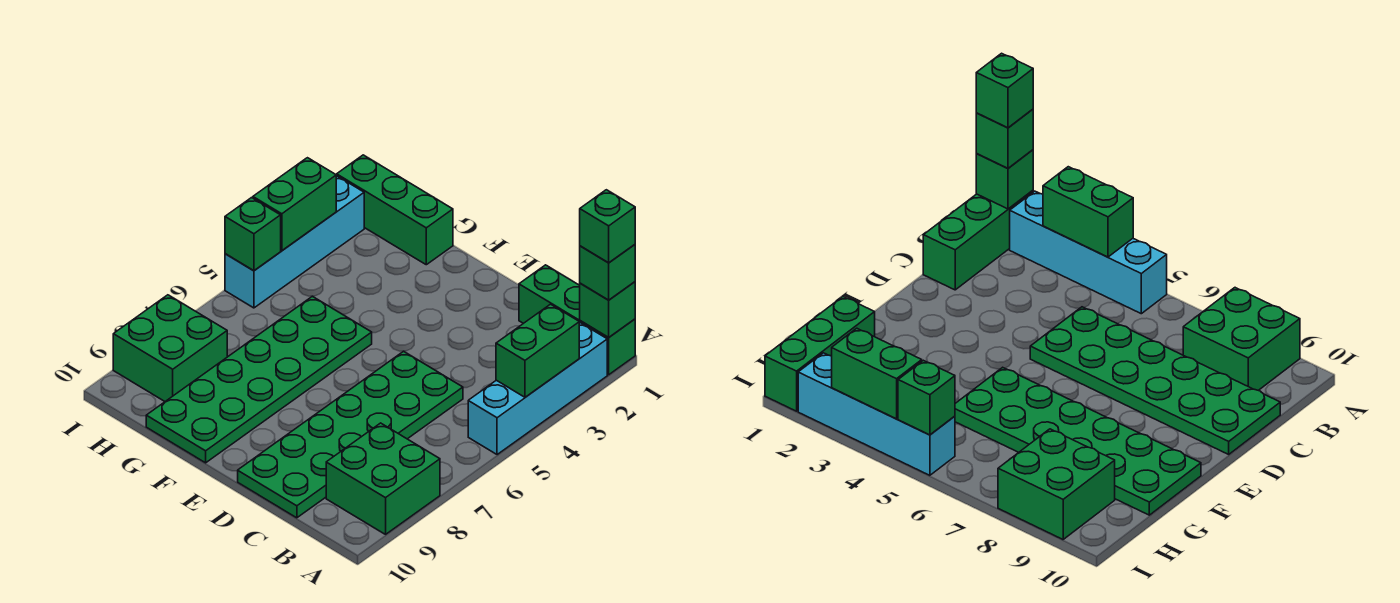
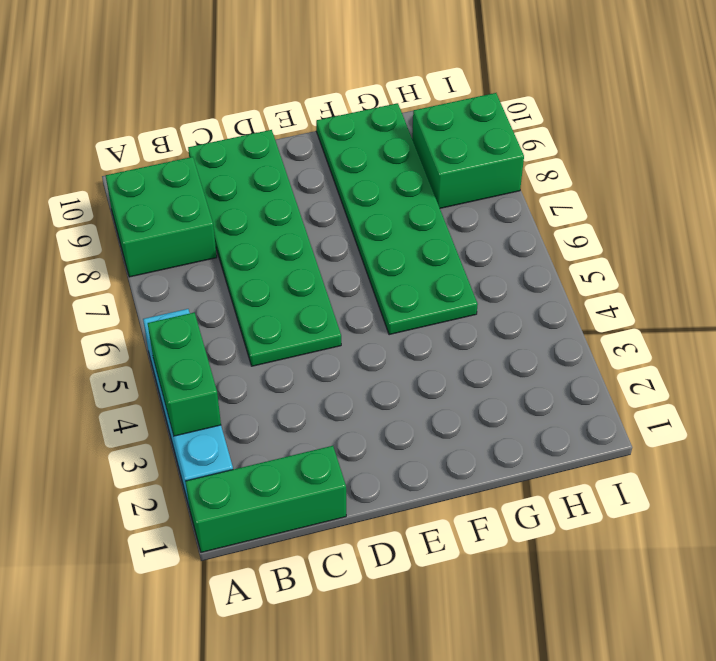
none -> green 1x3 brick [337,155,453,265]
none -> cyan 1x4 brick [225,176,364,308]
none -> green 1x1 brick [580,282,635,337]

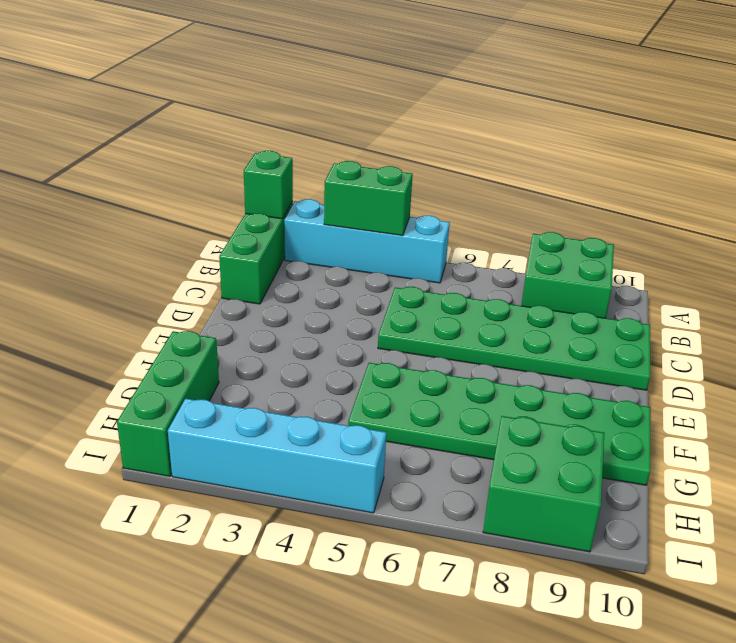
none -> green 1x2 brick [253,158,337,251]
none -> green 1x1 brick [225,198,281,271]
none -> green 1x1 brick [580,245,635,300]

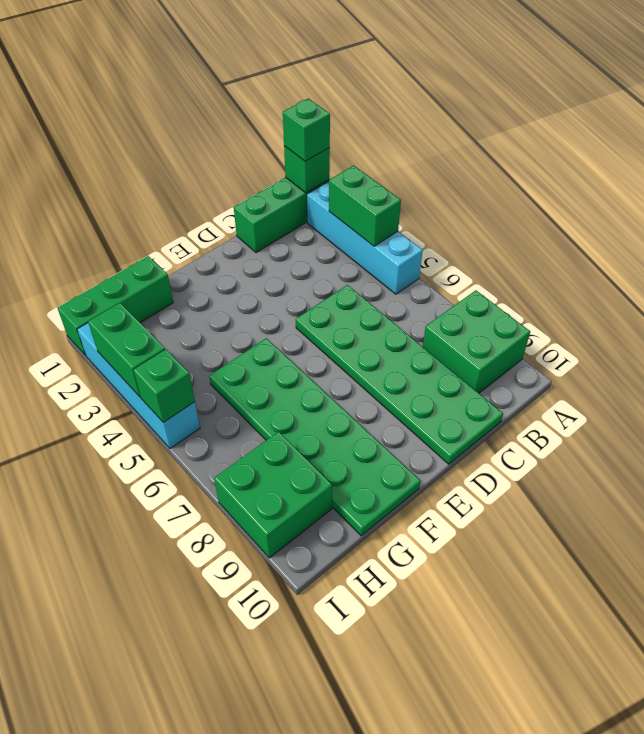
none -> green 1x1 brick [580,190,635,263]

